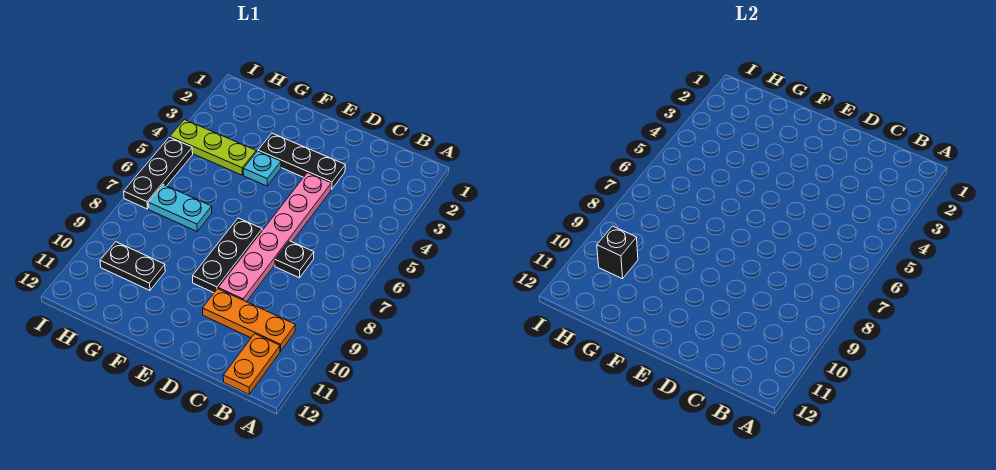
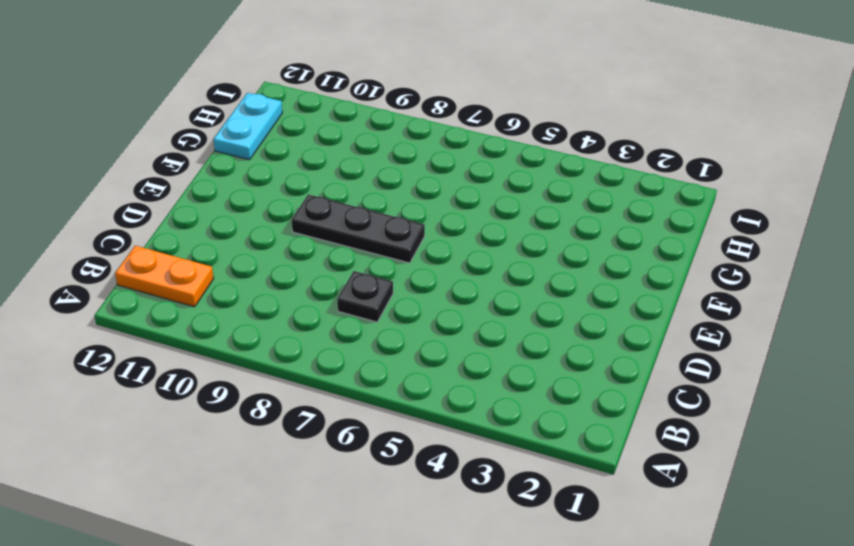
cyan 1x2 plate [213,93,282,160] -> cyan 1x2 plate moved to [148,185,212,231]
none -> orange 1x3 plate [203,289,295,351]
none -> black 1x3 plate [258,133,345,189]
none -> pink 1x6 plate [218,173,331,302]

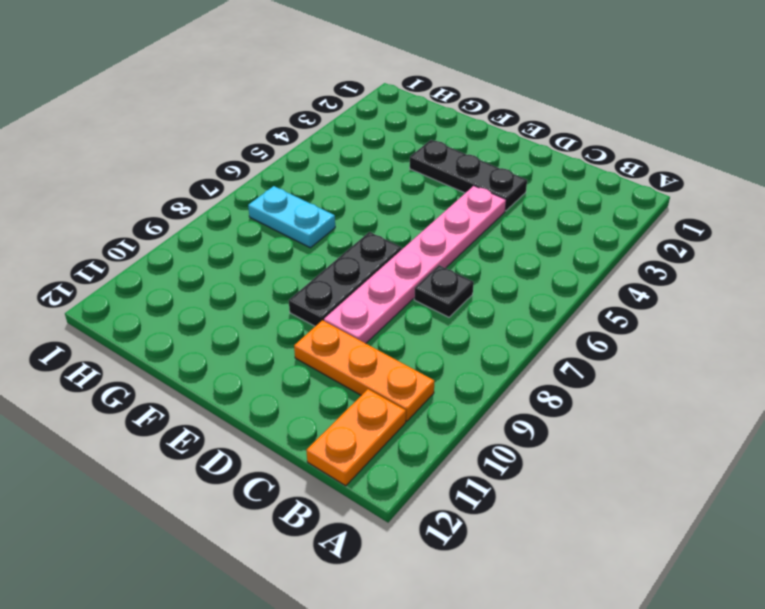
none -> cyan 1x1 plate [243,151,281,186]
none -> lime 1x3 plate [170,119,256,175]
none -> black 1x2 plate [100,242,165,291]

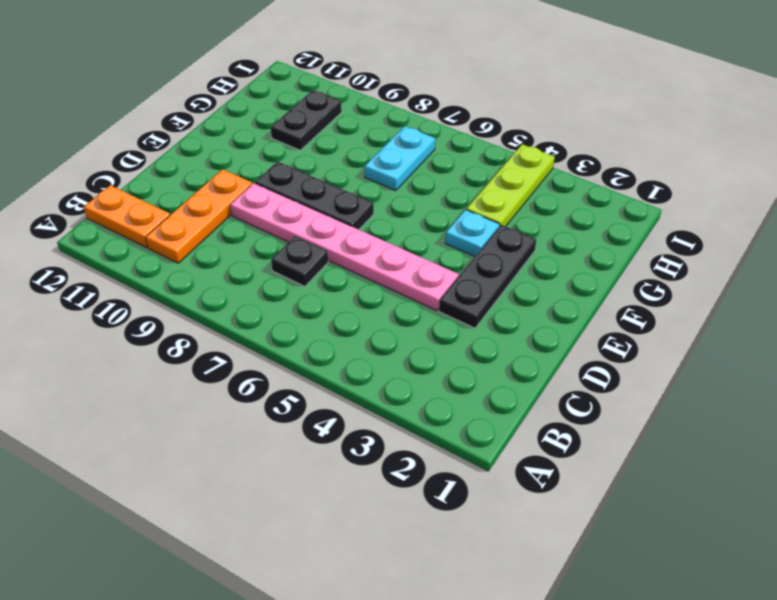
none -> black 1x3 plate [124,137,193,209]
none -> black 1x1 brick [597,226,638,279]

